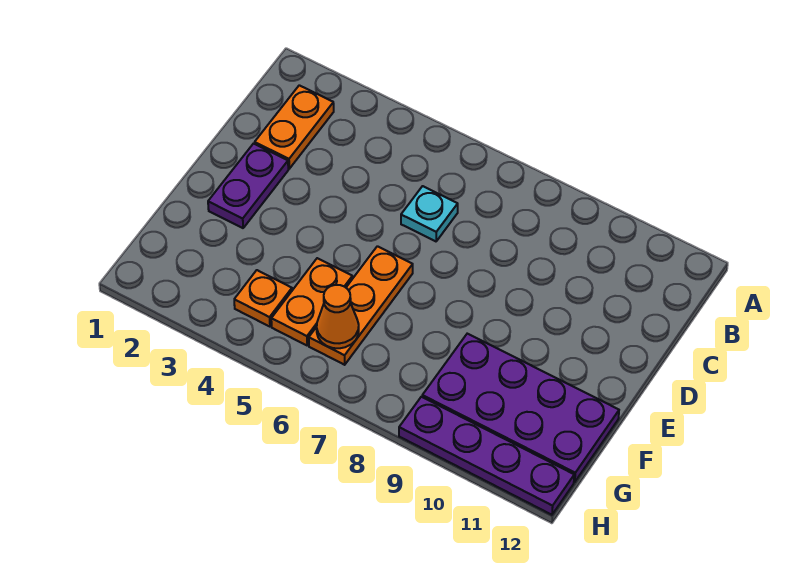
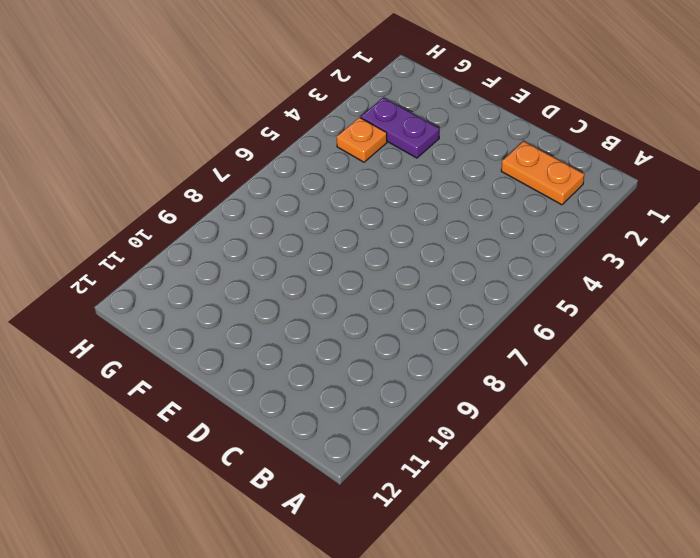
purple 1x2 plate [361,98,439,158] -> purple 1x2 plate moved to [208,144,288,228]
none -> cyan 1x1 plate [401,186,458,241]
none -> orange 1x3 plate [309,246,413,365]

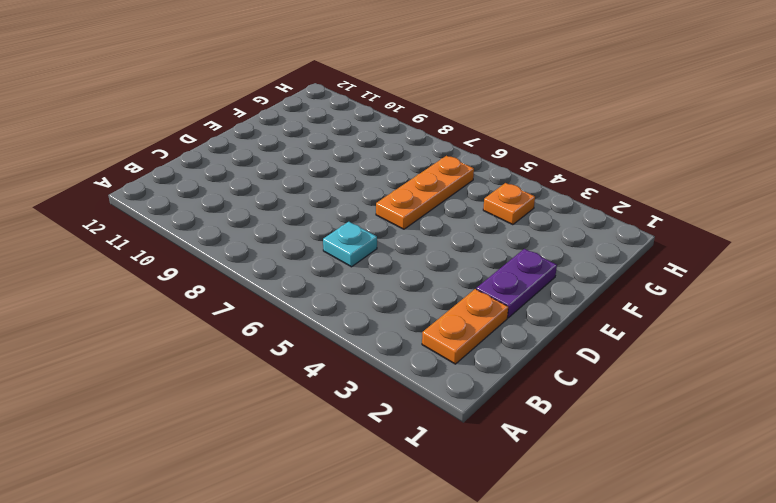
none -> orange 1x2 plate [271,258,352,345]
none -> purple 2x4 plate [422,334,619,482]

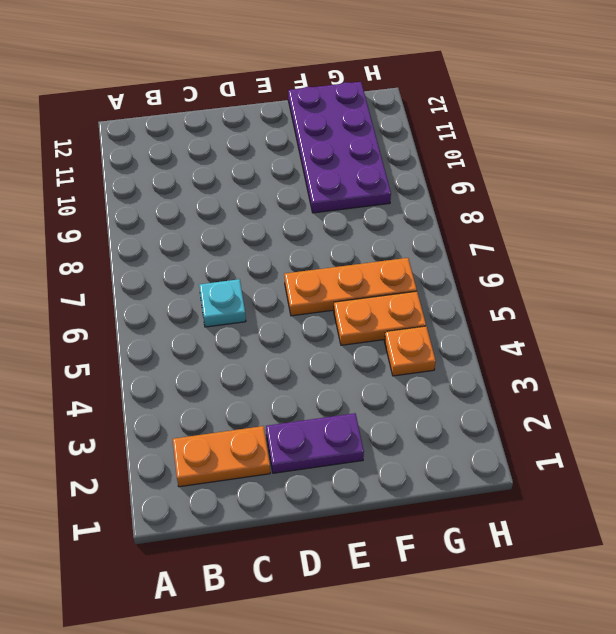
none -> purple 1x4 plate [399,397,574,515]
none -> orange 1x1 cone [317,285,359,348]

